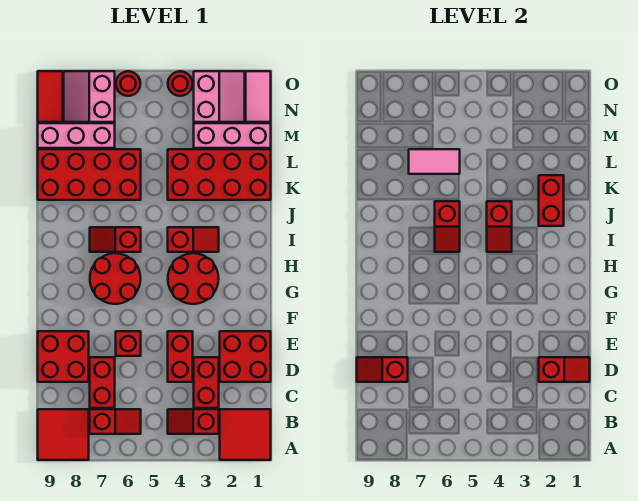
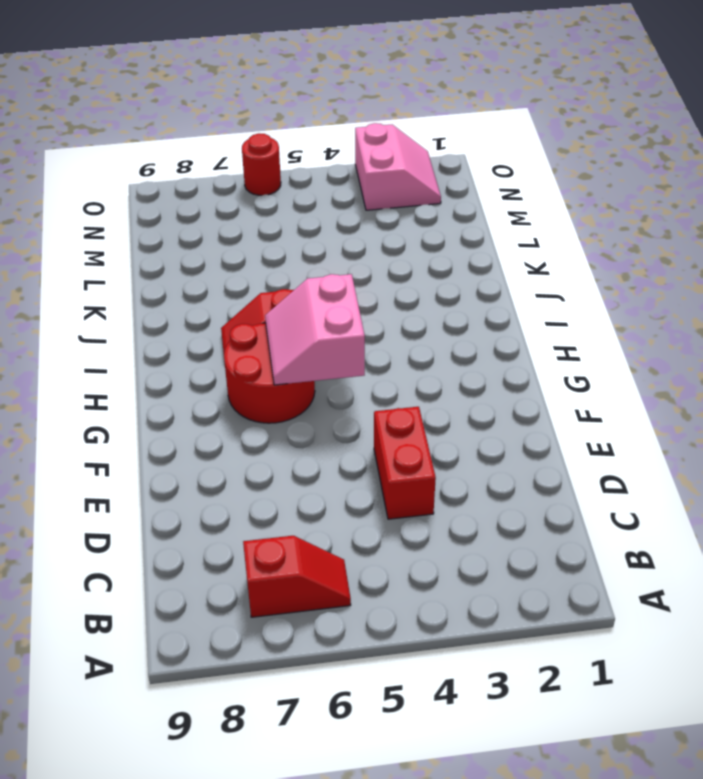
pink 2x2 slope [265,274,365,385] -> pink 2x2 slope moved to [64,71,115,122]
none -> red 2x2 tile [220,409,271,460]
none -> red 2x2 tile [38,409,89,460]
none -> red 1x2 slope [168,409,219,434]
none -> red 1x2 brick [194,357,219,408]

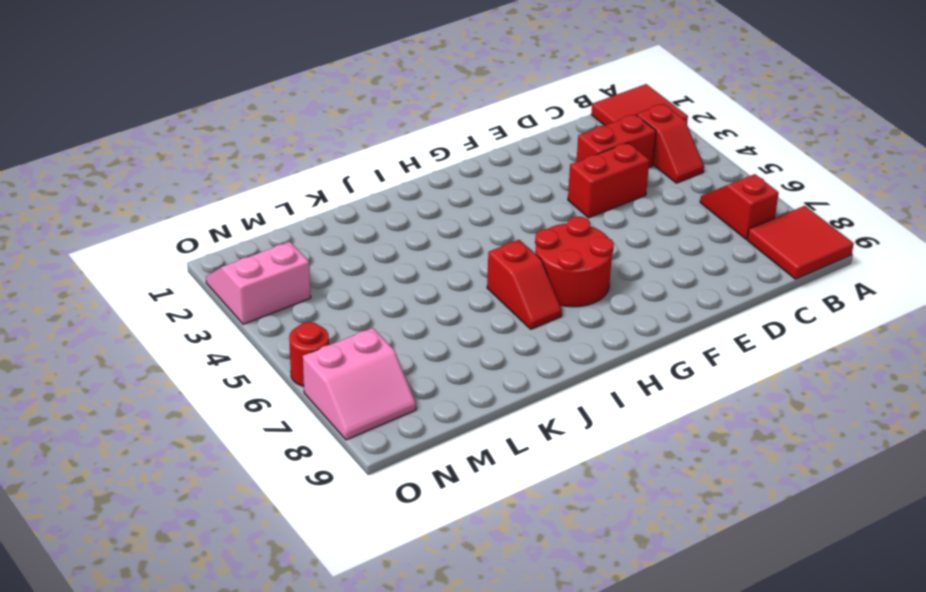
none -> red 1x2 brick [90,357,115,408]
none -> red 2x2 brick [220,331,271,382]
none -> red 2x2 brick [38,331,89,382]
none -> red 1x1 brick [116,331,141,356]

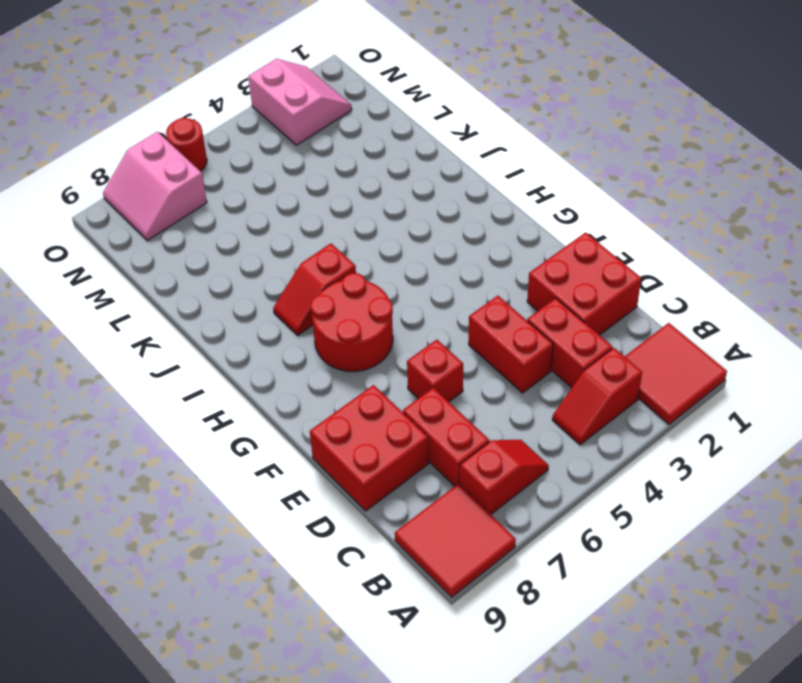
none -> red 2x2 round brick [168,253,219,304]
none -> red 1x2 slope [168,227,219,252]
none -> red 2x4 brick [168,149,271,200]
none -> red 2x4 brick [38,149,141,200]

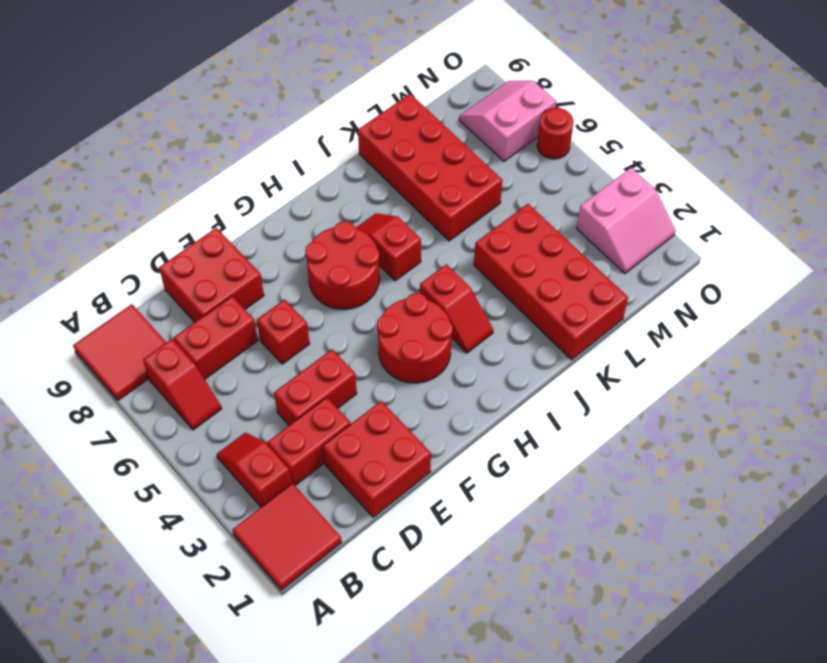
none -> pink 1x3 brick [194,123,271,148]
none -> pink 1x3 brick [38,123,115,148]
none -> pink 1x2 tile [246,71,271,122]
none -> red 1x2 tile [38,71,63,122]

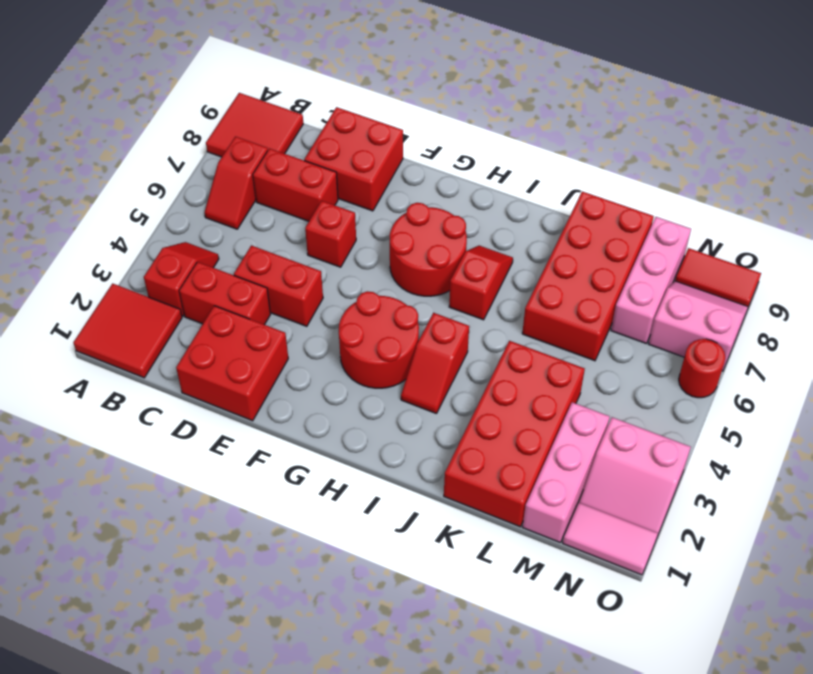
none -> red 1x1 round brick [168,71,193,96]
none -> red 1x2 slope [539,357,590,382]
none -> red 1x2 slope [357,357,408,382]
none -> red 1x2 slope [487,201,512,252]

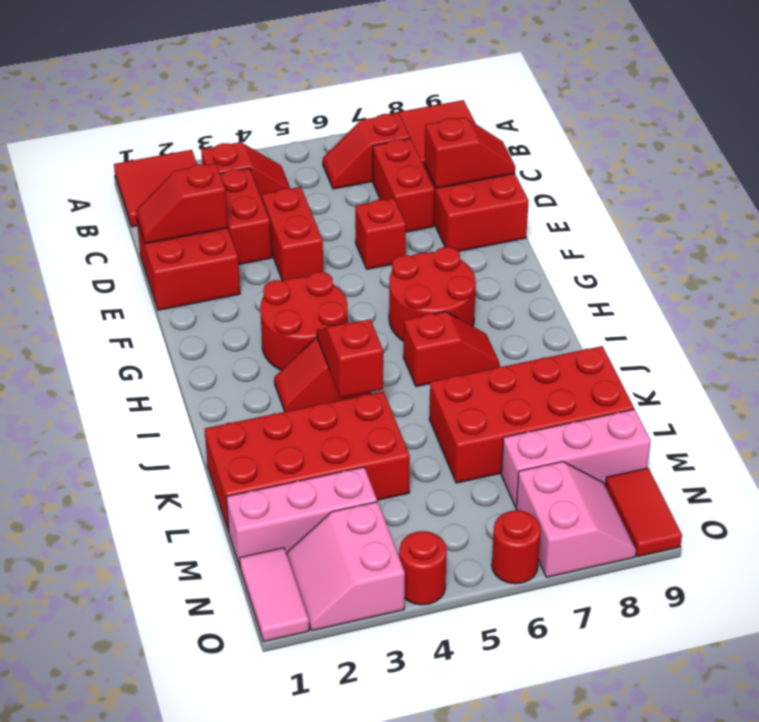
none -> red 1x2 slope [435,201,460,252]
none -> red 1x2 brick [539,175,564,226]
none -> pink 1x2 tile [409,149,460,174]

